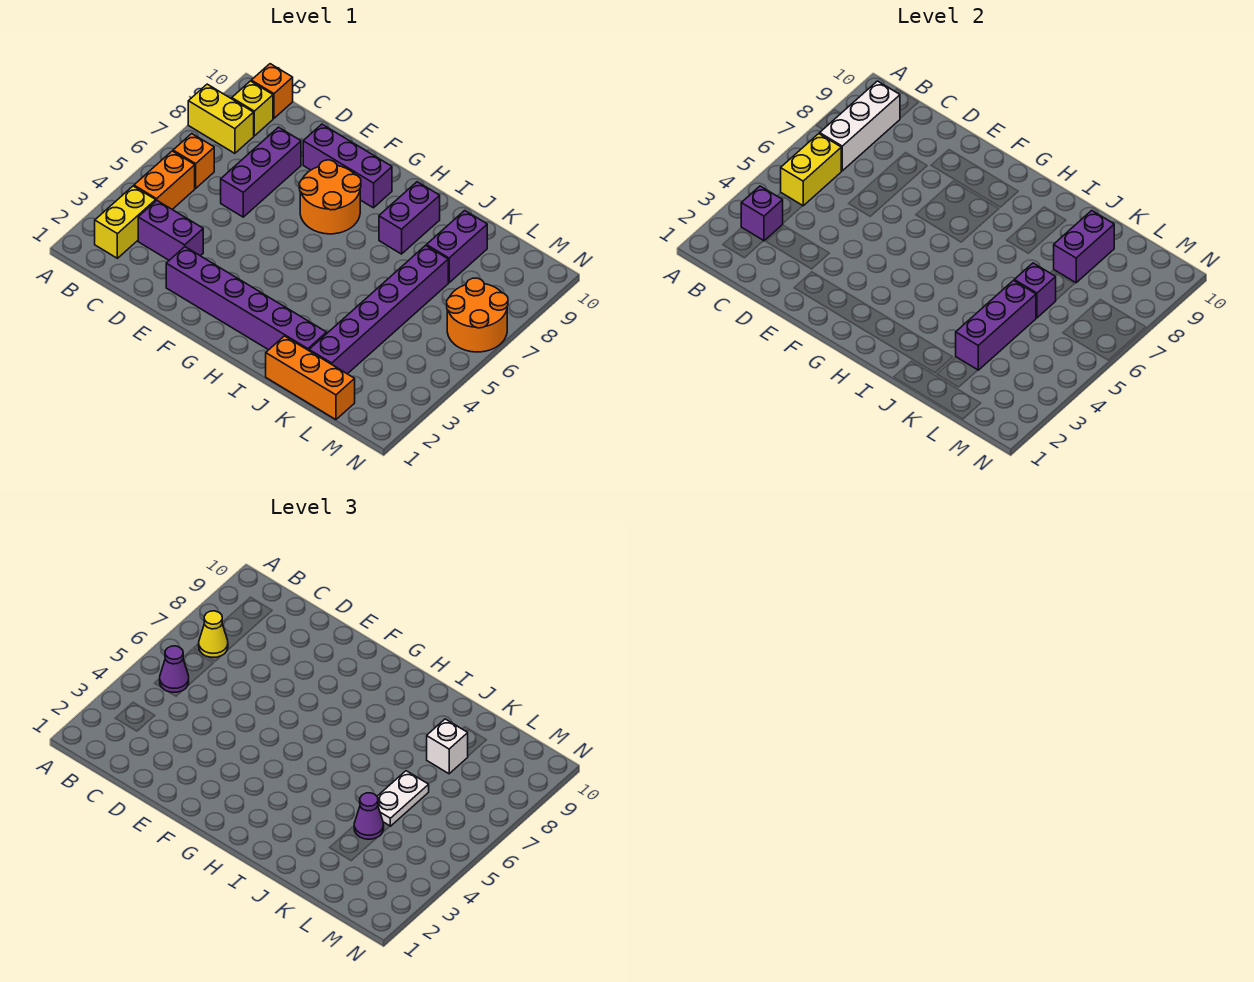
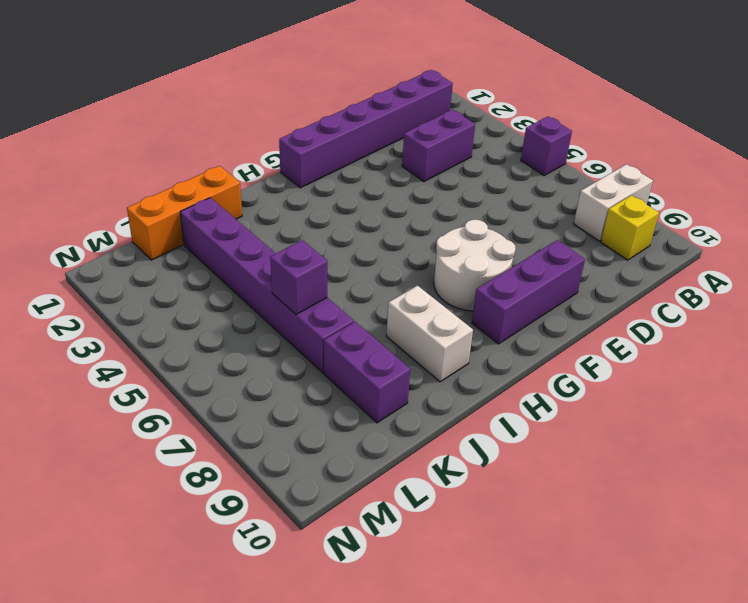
purple 1x1 brick [521,117,572,176] -> purple 1x1 brick moved to [741,186,783,241]
white 1x2 brick [574,164,653,241] -> yellow 1x2 brick [188,84,254,153]
purple 1x6 brick [279,70,453,188] -> purple 1x6 brick moved to [166,247,327,351]
white 2x2 round brick [434,220,516,311] -> orange 2x2 round brick [299,160,361,234]
white 1x2 brick [386,286,473,382] -> purple 1x2 brick [379,182,440,254]
none -> yellow 1x2 brick [95,186,156,258]
none -> orange 1x2 brick [134,151,195,209]
none -> orange 1x1 brick [173,134,214,188]

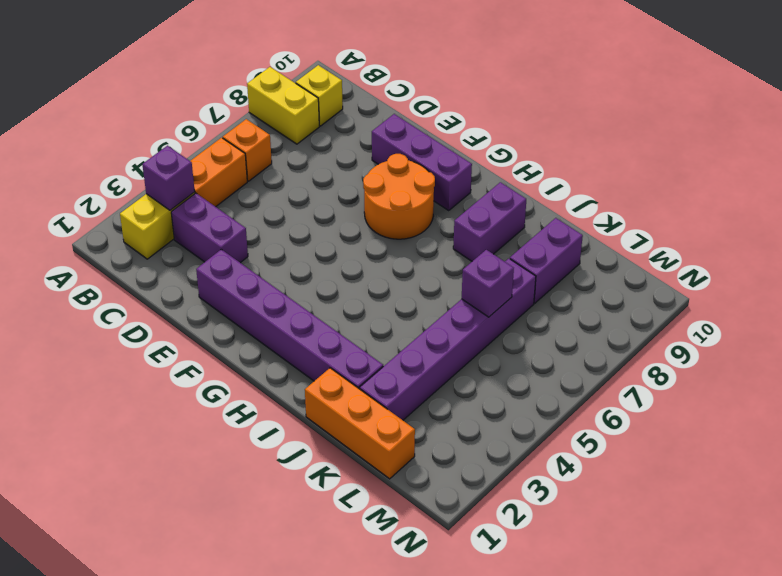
none -> orange 1x1 brick [251,64,293,118]
none -> purple 1x3 brick [221,127,301,217]
none -> orange 2x2 round brick [447,278,508,352]

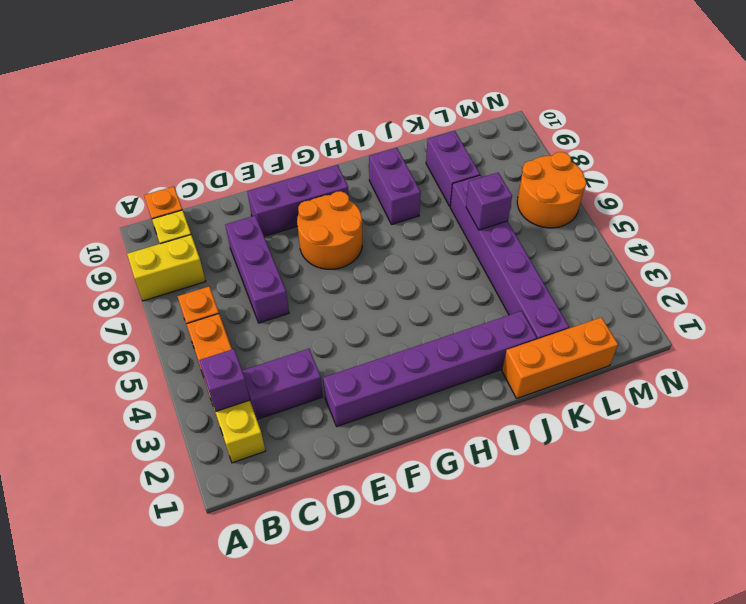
none -> yellow 1x2 brick [781,134,841,206]
none -> white 1x3 brick [820,81,900,171]
none -> purple 1x3 brick [956,281,1036,370]

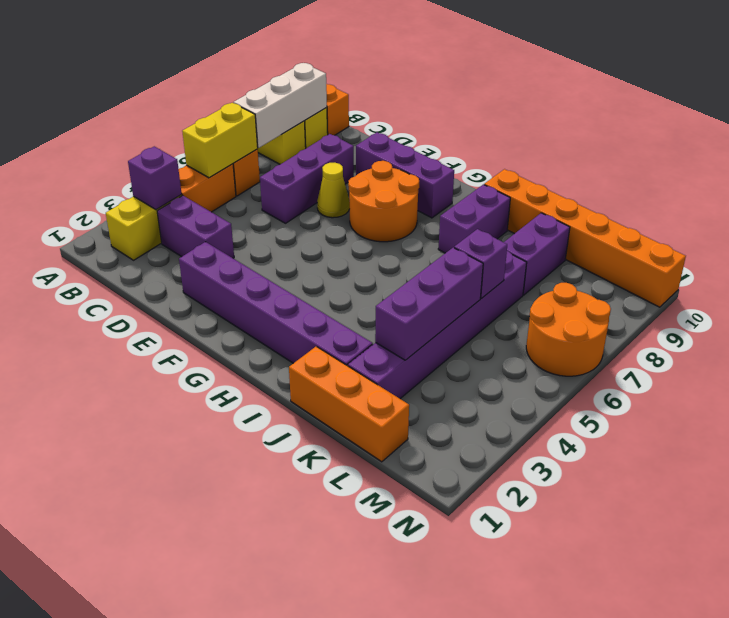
yellow 1x1 cone [317,163,350,218] -> yellow 1x1 cone moved to [199,611,228,657]
orange 1x6 brick [484,169,686,307] -> none
none -> purple 1x2 brick [1054,211,1114,283]
none -> purple 1x1 cone [160,646,189,692]
none -> purple 1x1 cone [354,793,384,839]

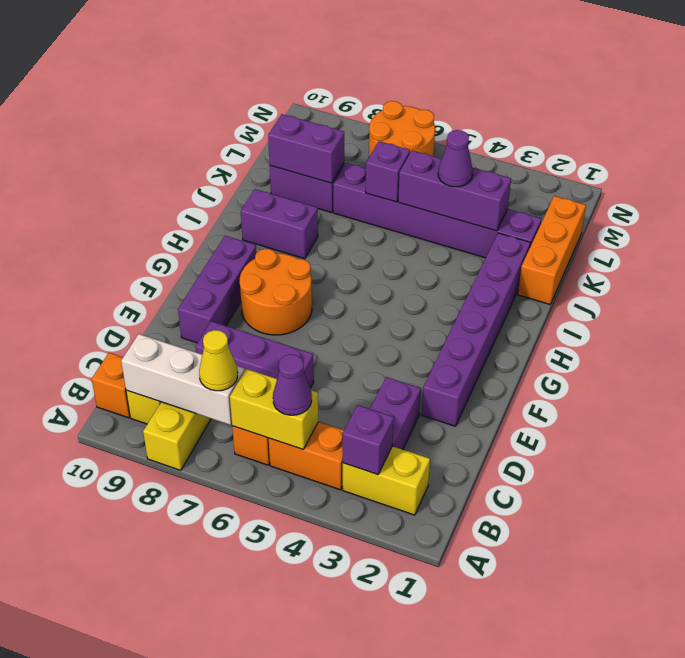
none -> white 1x2 plate [377,771,429,826]
none -> white 1x1 brick [427,719,468,774]

